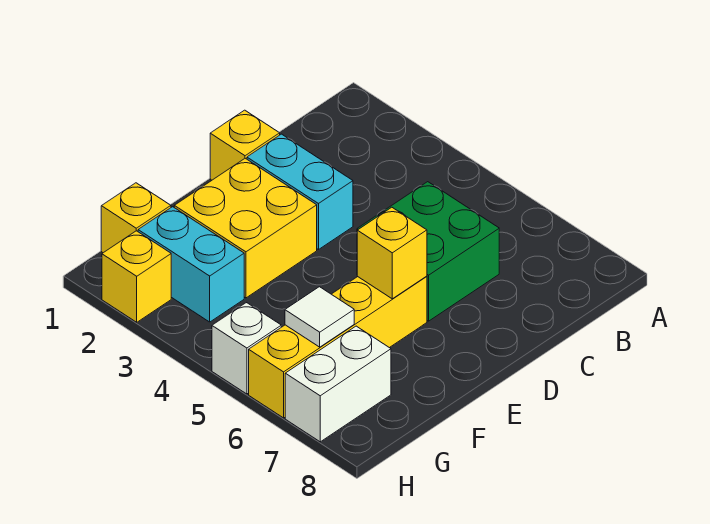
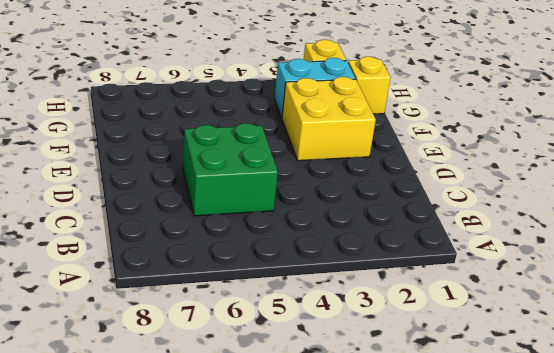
none -> yellow 1x1 brick [210,110,280,180]
none -> cyan 1x2 brick [247,134,353,250]
none -> yellow 1x4 brick [249,276,427,418]

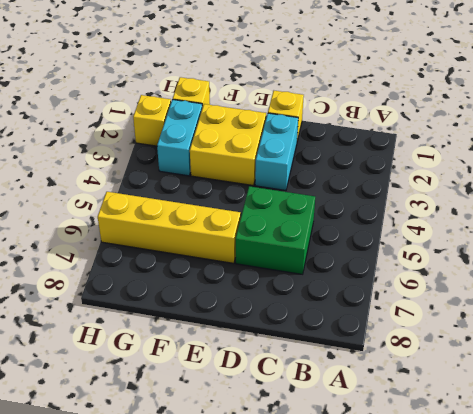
none -> white 1x2 brick [285,326,391,442]
none -> white 1x1 brick [212,303,281,394]
none -> yellow 1x1 brick [357,207,427,299]

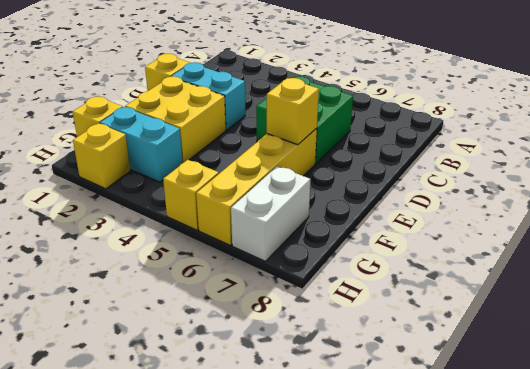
yellow 1x1 brick [163,160,219,230] -> white 1x1 brick [212,303,281,394]
none -> white 1x1 tile [285,287,354,347]

